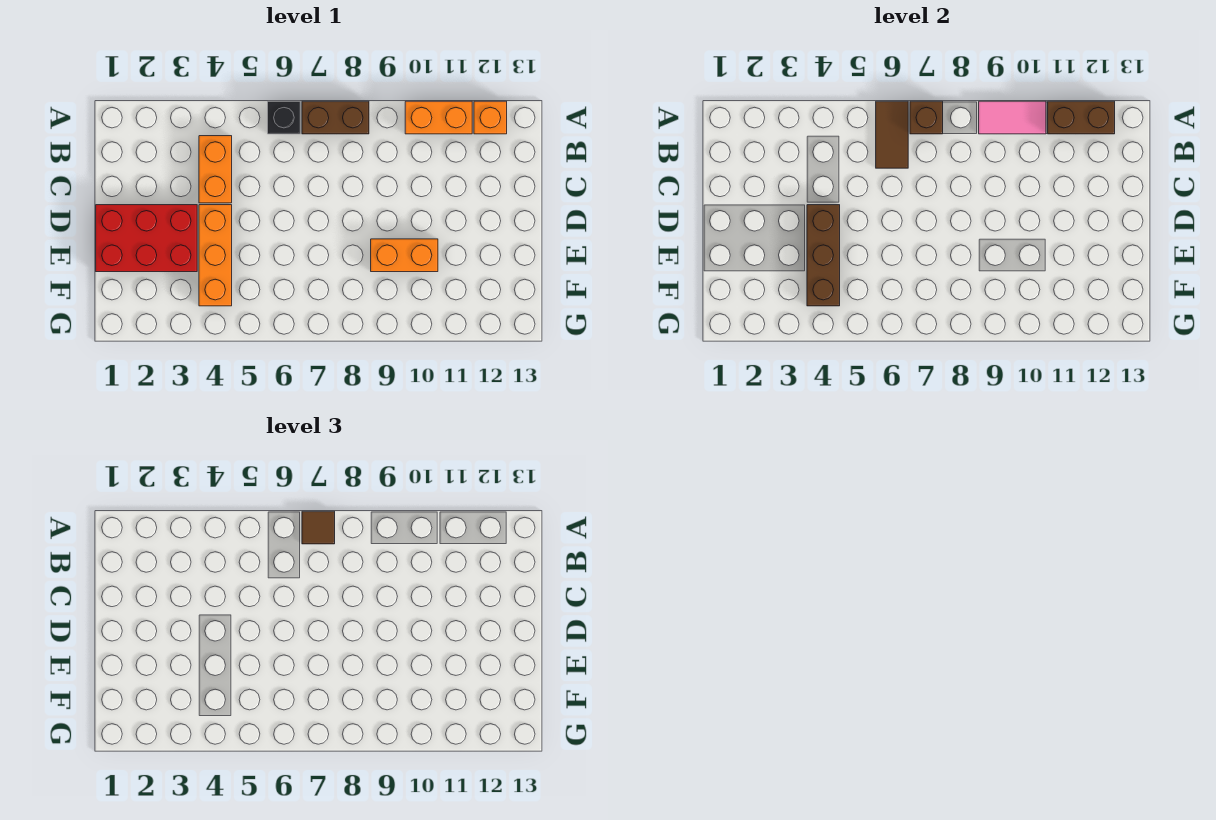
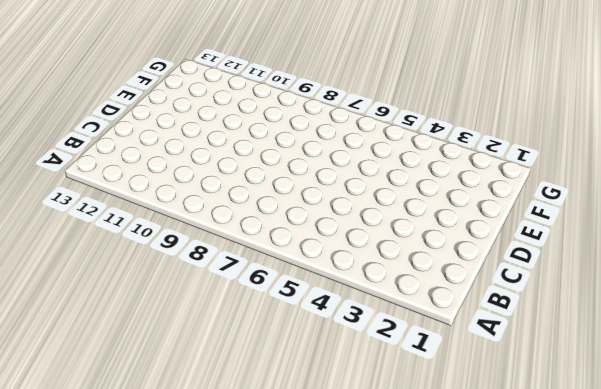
none -> black 1x1 brick [268,101,300,134]
none -> brown 1x2 brick [302,101,369,134]
none -> orange 1x2 brick [405,101,472,134]

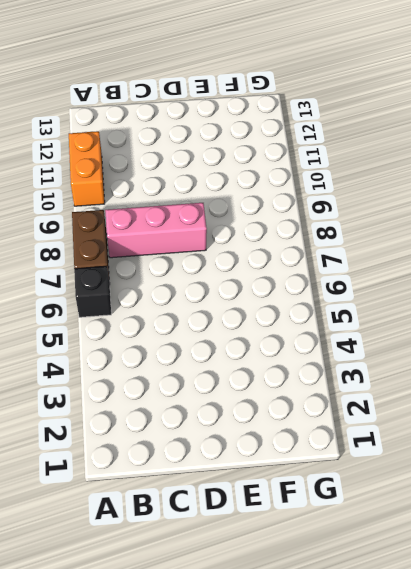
pink 1x3 brick [105,203,207,258] -> none
none -> orange 1x1 brick [474,101,507,134]
none -> orange 1x2 brick [199,136,232,203]
none -> red 2x3 brick [96,205,197,272]

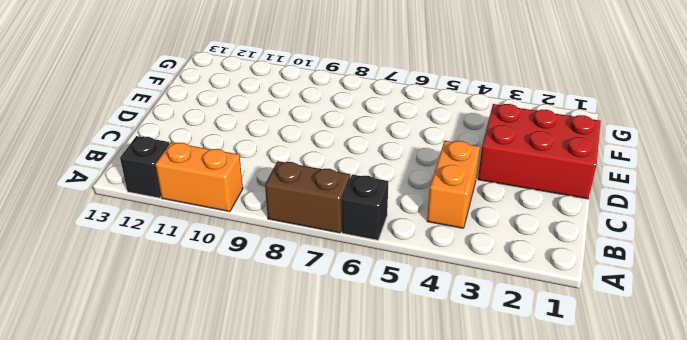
black 1x1 brick [120,136,169,198] -> orange 1x1 brick [474,101,507,134]
none -> orange 1x3 brick [199,205,232,306]
none -> orange 1x2 brick [371,239,438,272]
none -> brown 1x2 tile [876,101,908,168]

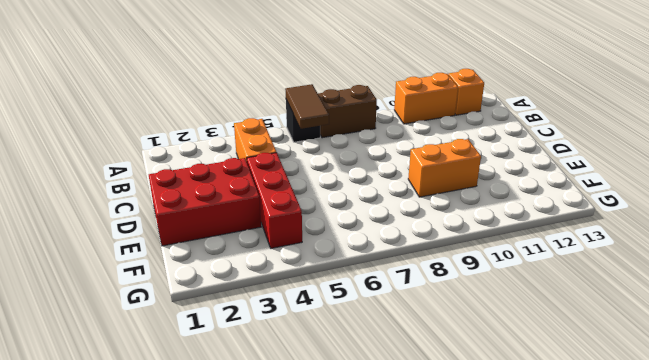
red 1x3 brick [247,153,302,248] -> orange 1x3 brick [199,205,232,306]
none -> brown 1x1 brick [910,101,943,134]
none -> pink 1x2 tile [979,101,1046,134]
none -> brown 1x2 brick [1048,101,1115,134]

